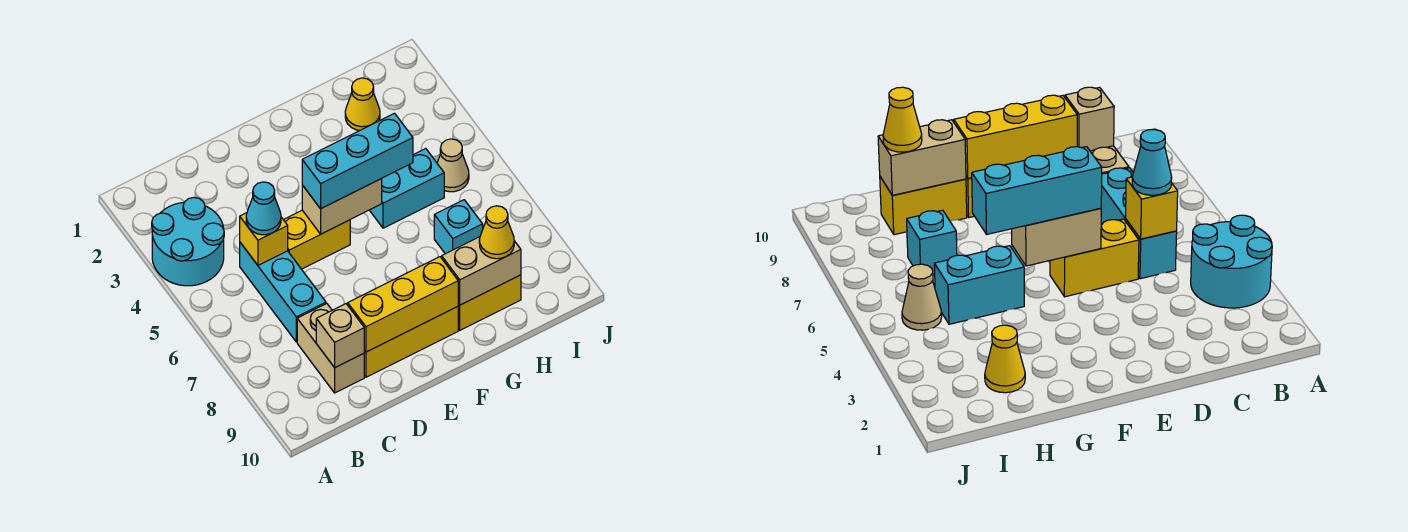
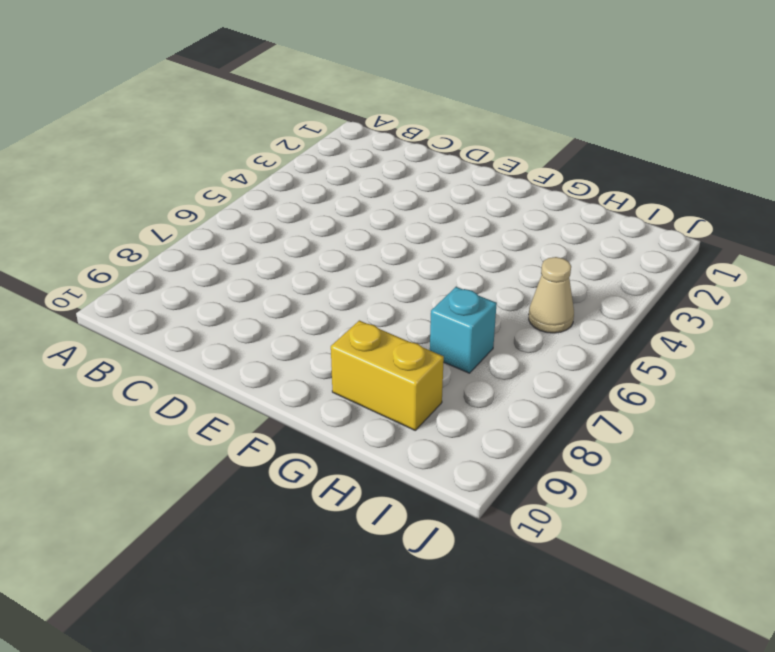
none -> cyan 2x2 round brick [152,197,224,286]
none -> cyan 1x3 brick [240,243,326,342]
none -> tan 1x2 brick [297,304,364,393]

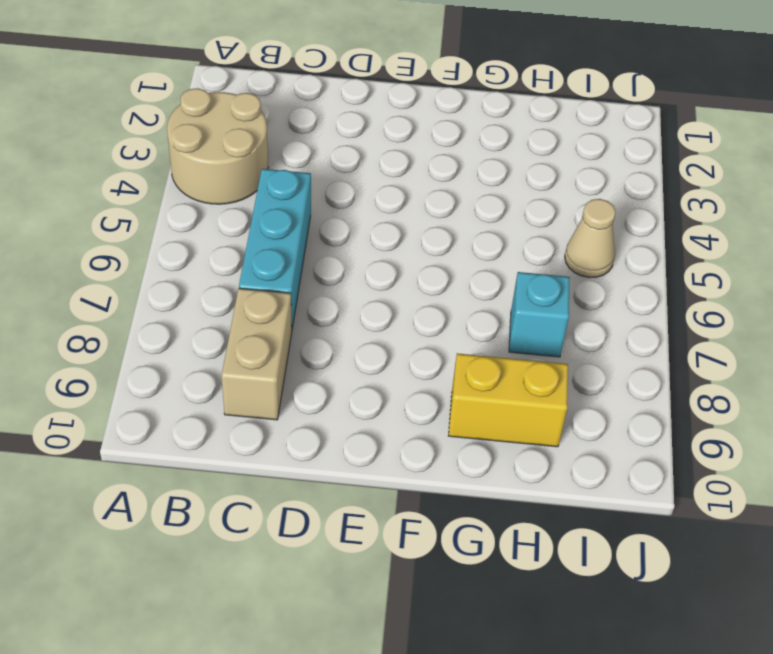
tan 2x2 round brick [167,88,268,204] -> cyan 2x2 round brick [152,197,224,286]
none -> yellow 1x2 brick [284,210,350,269]
none -> yellow 1x3 brick [364,306,458,377]
none -> cyan 1x2 brick [370,149,444,228]

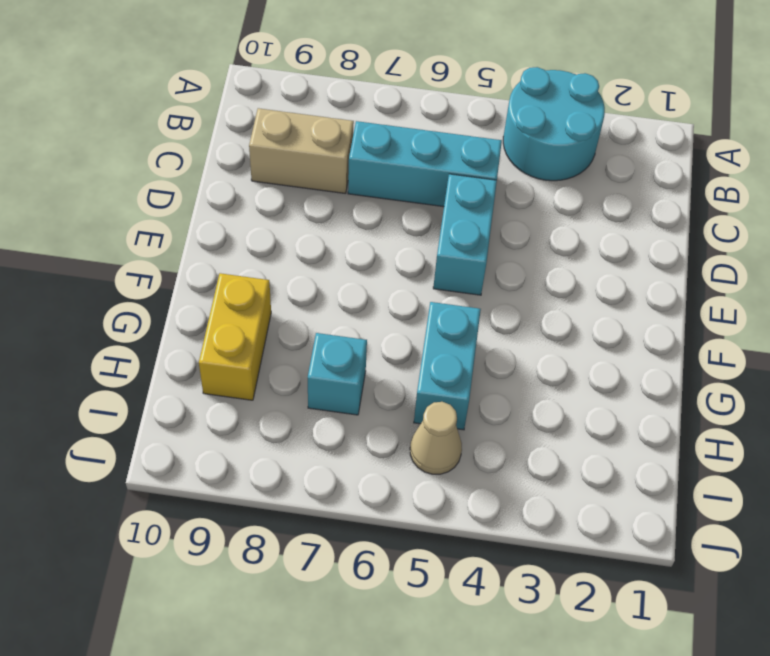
cyan 1x2 brick [433,174,497,295] -> yellow 1x2 brick [284,210,350,269]
none -> yellow 1x3 brick [364,306,458,377]
none -> yellow 1x1 cone [345,78,380,131]
none -> yellow 1x1 brick [240,213,288,265]

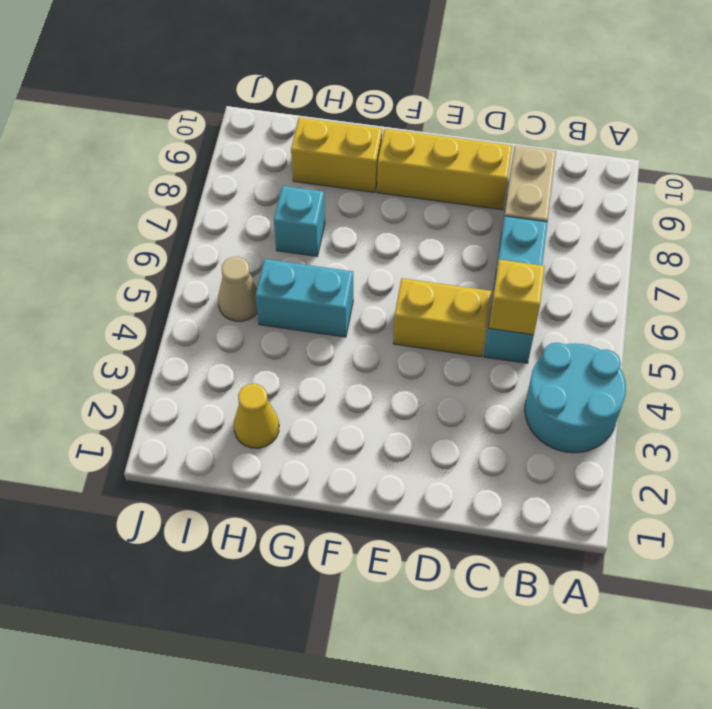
none -> tan 1x1 brick [316,304,364,368]
none -> yellow 1x3 brick [348,257,458,352]
none -> tan 1x2 brick [302,179,382,234]

